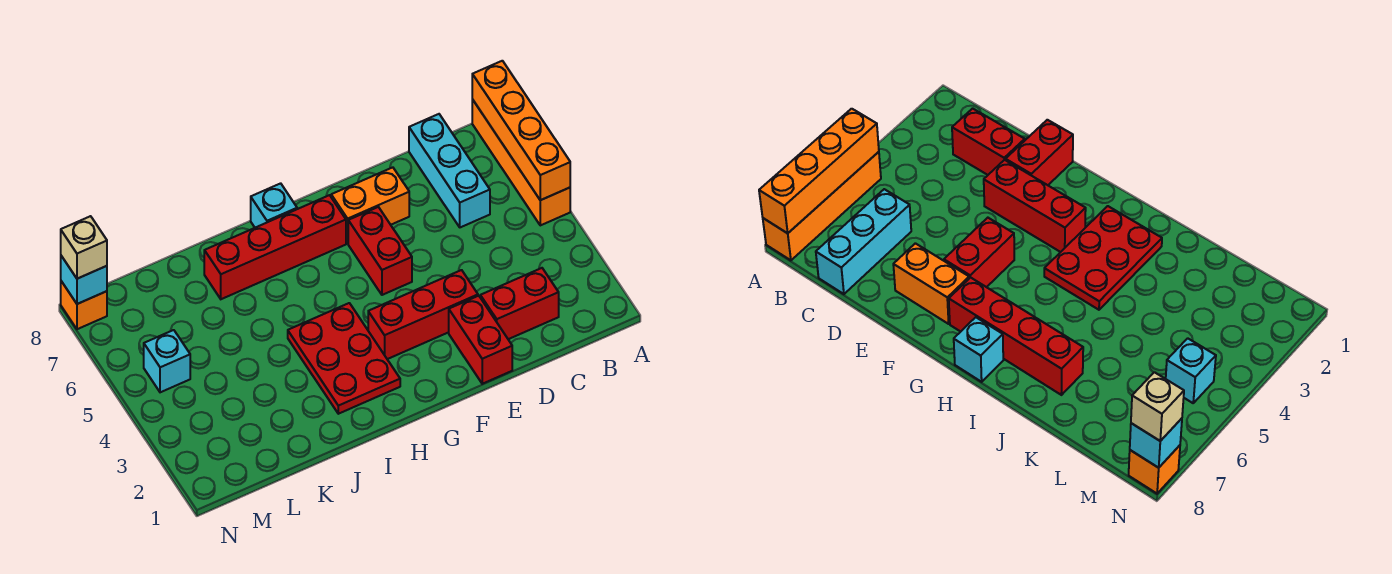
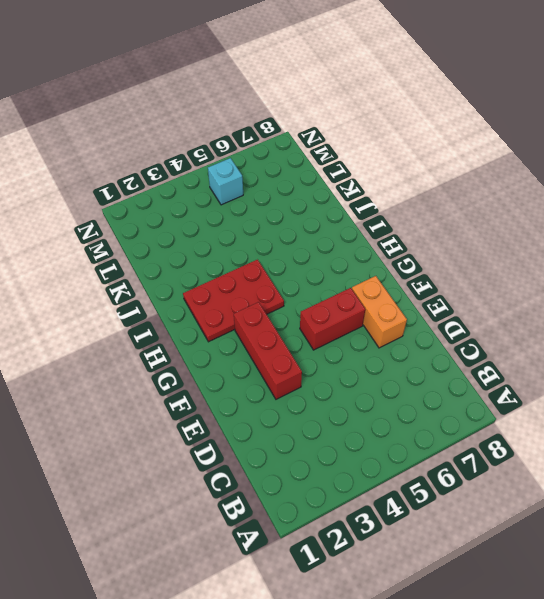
none -> orange 1x4 brick [472,99,570,225]
none -> red 1x2 brick [480,268,559,339]
none -> cyan 1x3 brick [409,114,490,227]

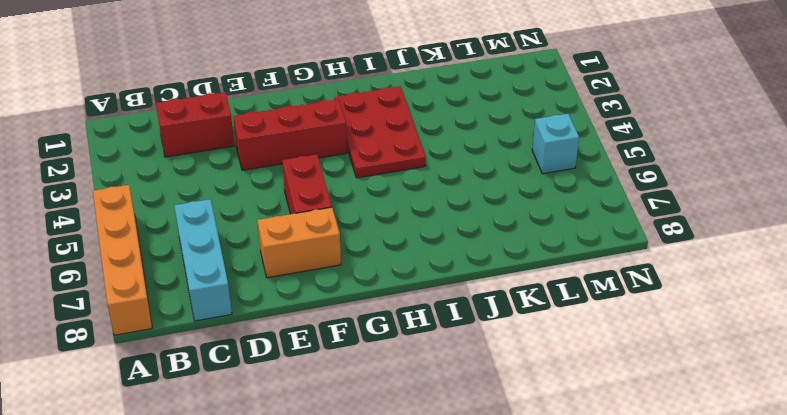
none -> red 1x2 brick [449,296,512,384]
none -> red 1x4 brick [204,195,346,299]
none -> cyan 1x1 brick [251,183,297,228]

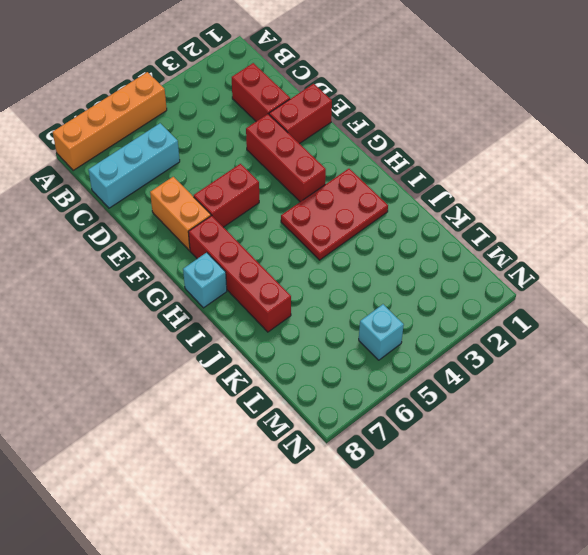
none -> orange 1x1 brick [61,281,107,329]
none -> orange 1x4 brick [472,61,570,200]
none -> cyan 1x1 brick [61,256,107,304]

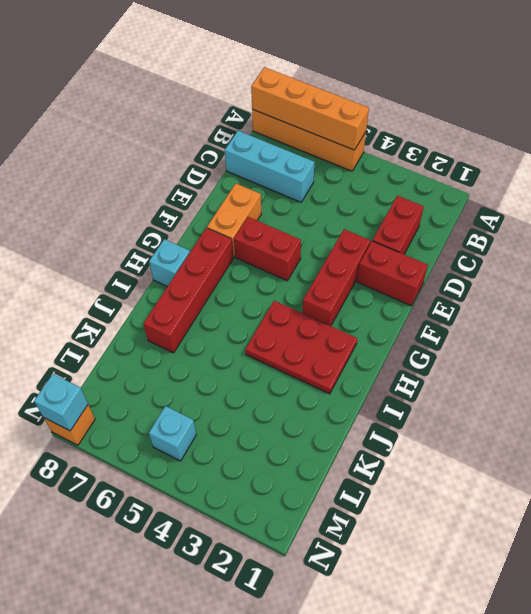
none -> tan 1x1 brick [61,216,107,279]

